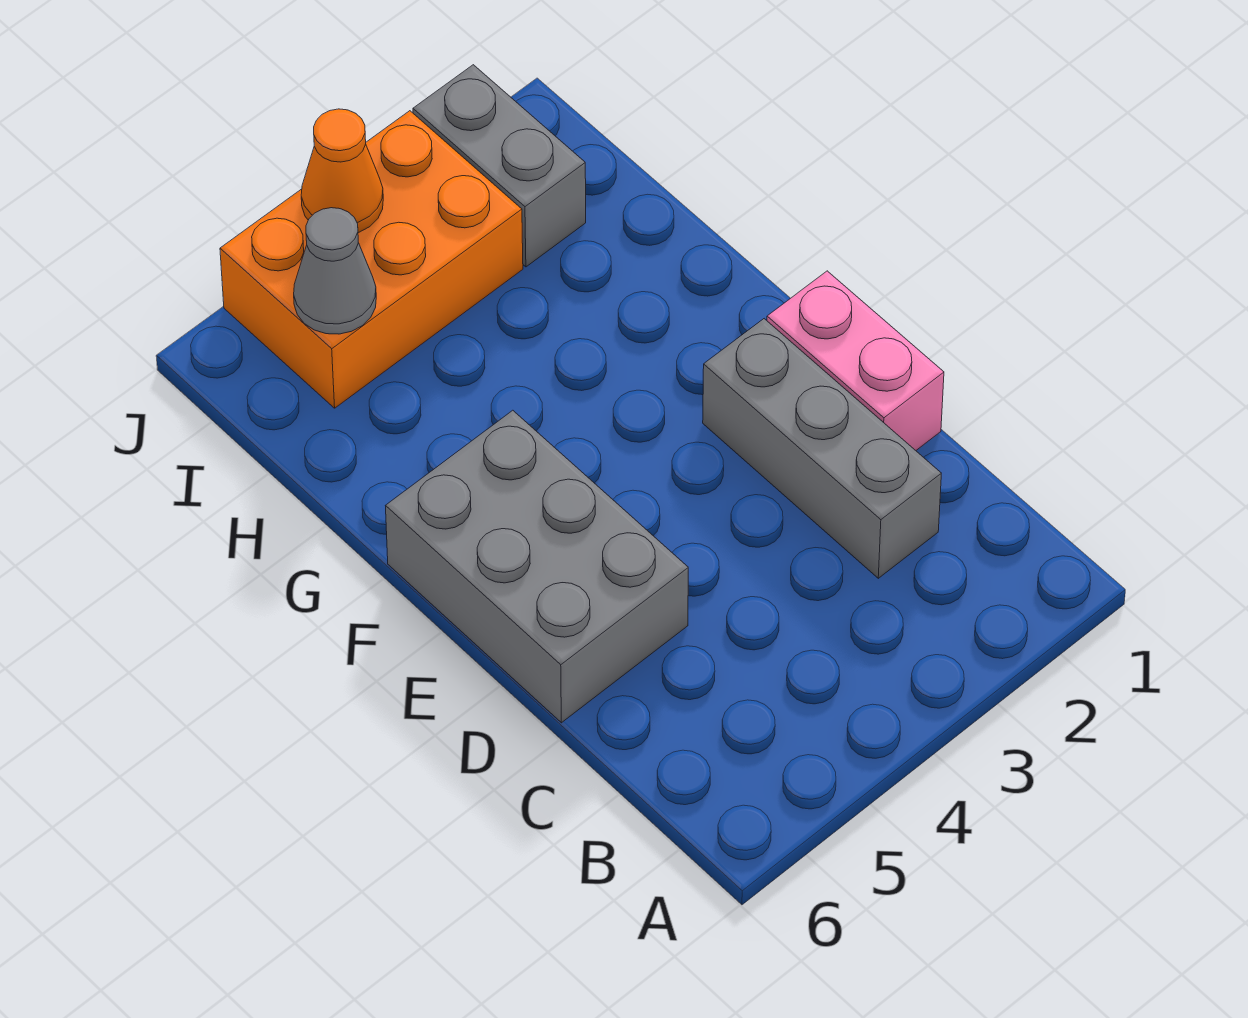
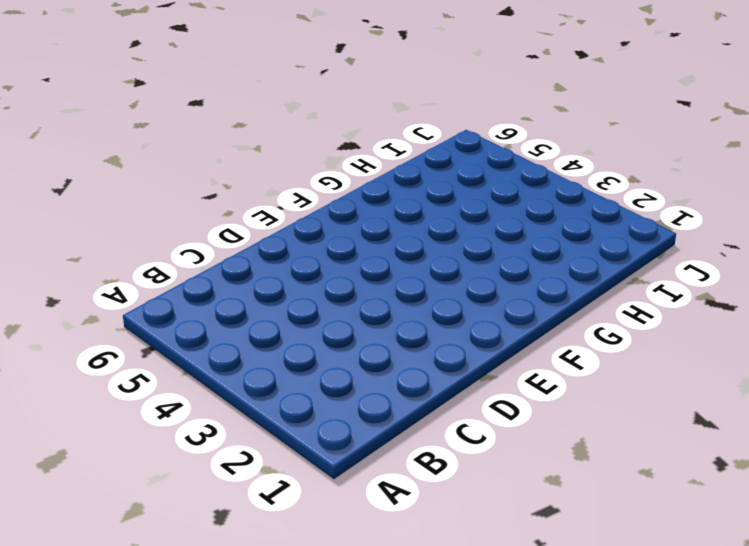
none -> grey 1x3 brick [703,319,941,578]
none -> pink 1x2 brick [767,271,944,450]

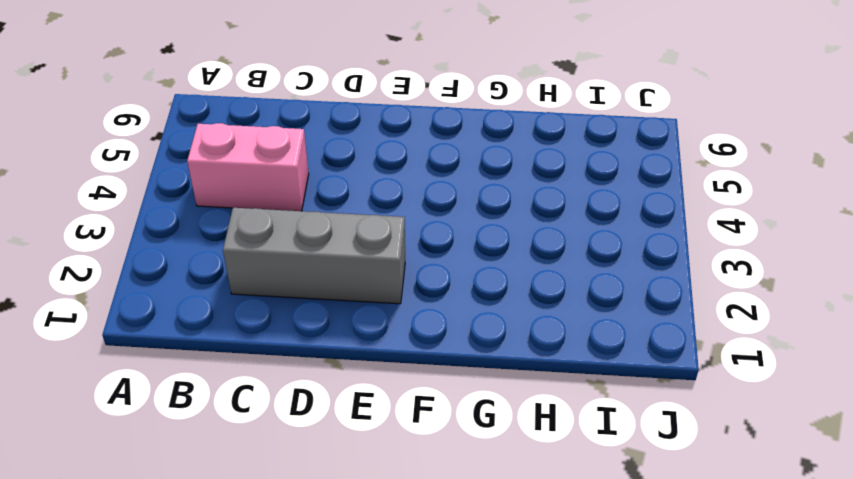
pink 1x2 brick [187,123,309,211] -> pink 1x2 brick moved to [767,271,944,450]
none -> grey 2x3 brick [386,410,688,723]
none -> grey 1x2 brick [413,65,586,267]

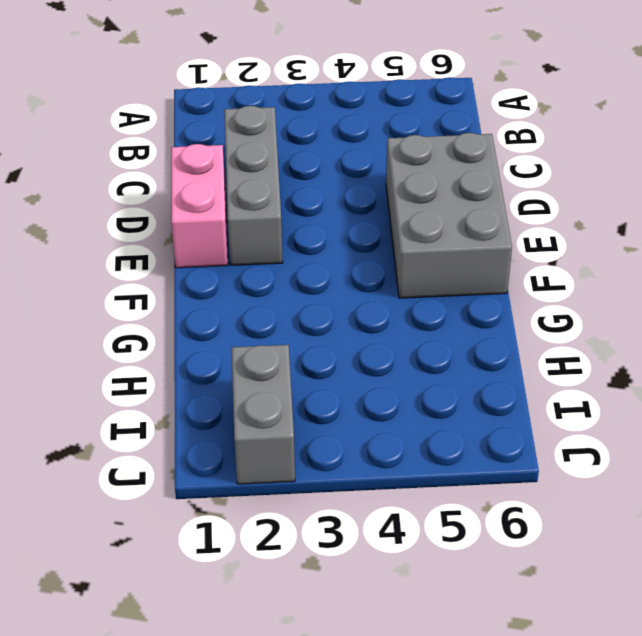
none -> orange 2x3 brick [220,111,523,408]
none -> grey 1x1 cone [294,208,376,334]

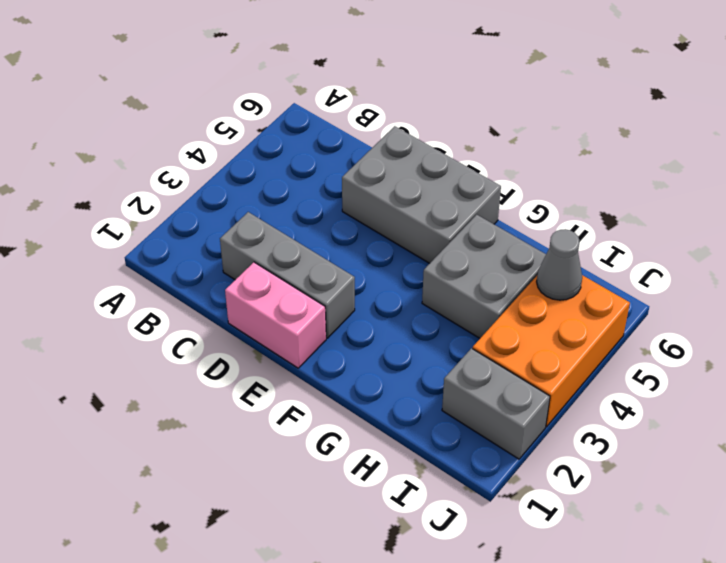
grey 2x2 brick [422,215,546,338] -> none
none -> orange 1x1 cone [301,109,383,233]

